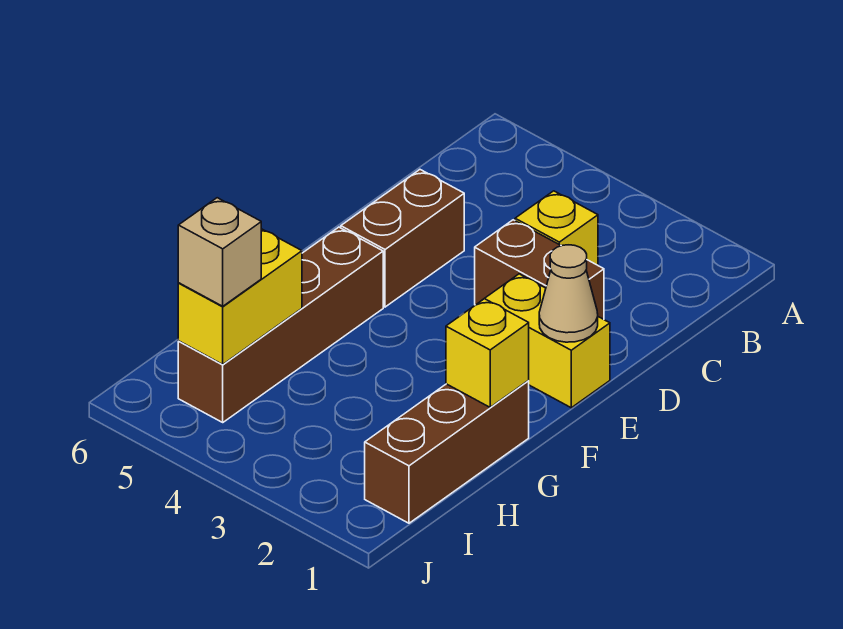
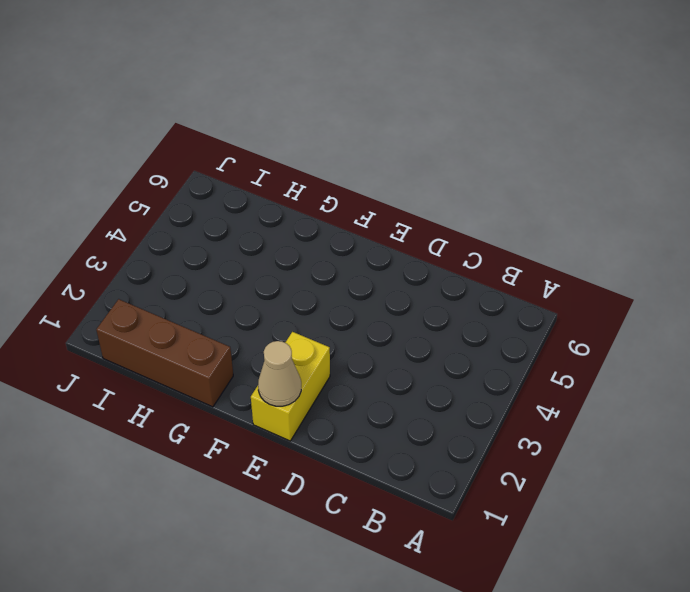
none -> yellow 1x1 brick [515,191,598,265]
none -> brown 1x2 brick [475,220,604,319]

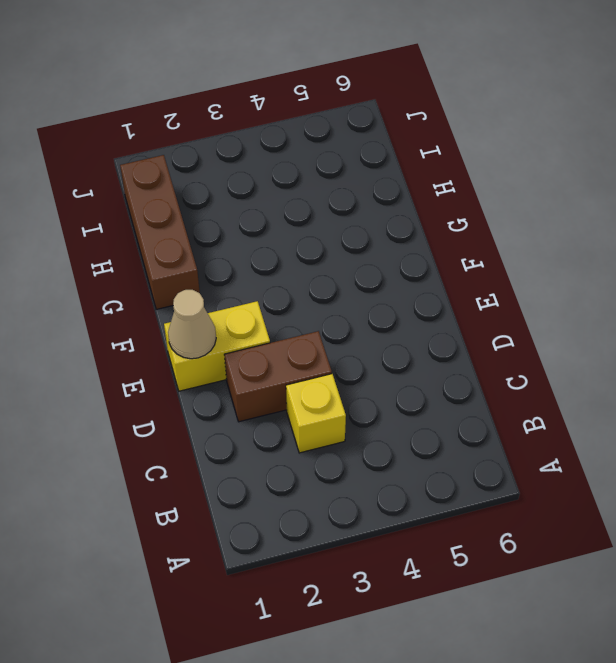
none -> brown 1x2 brick [341,170,464,307]
none -> brown 1x4 brick [178,227,383,422]

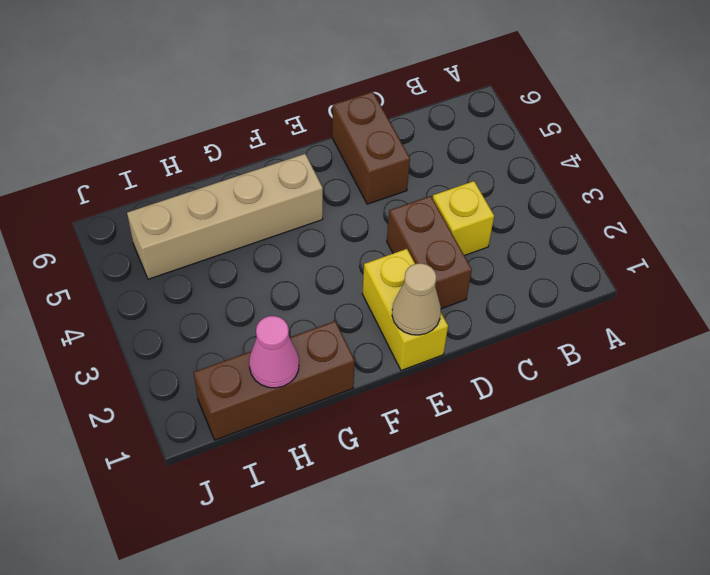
brown 1x2 brick [332,92,410,204] -> brown 1x2 brick turned to [341,170,464,307]
tan 1x4 brick [127,154,323,279] -> brown 1x4 brick [178,227,383,422]
pink 1x1 cone [249,316,299,388] -> none
none -> yellow 1x1 brick [446,299,529,407]
none -> yellow 1x2 brick [178,229,302,364]

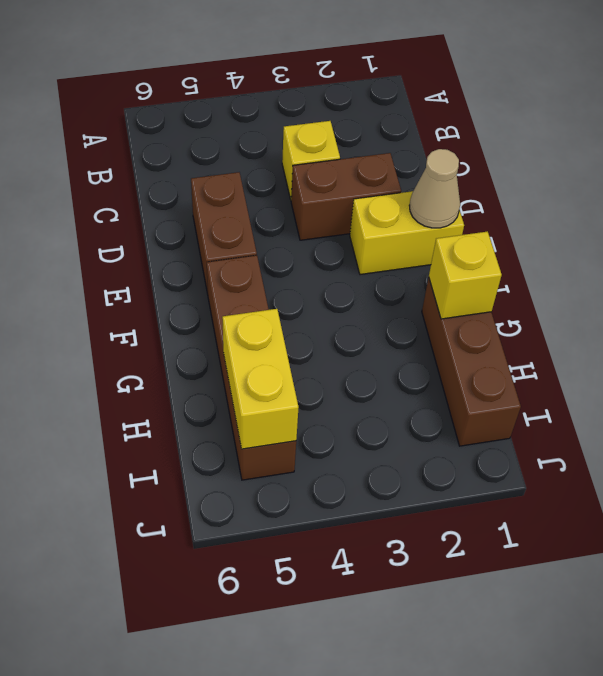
none -> tan 1x1 brick [178,198,261,306]

